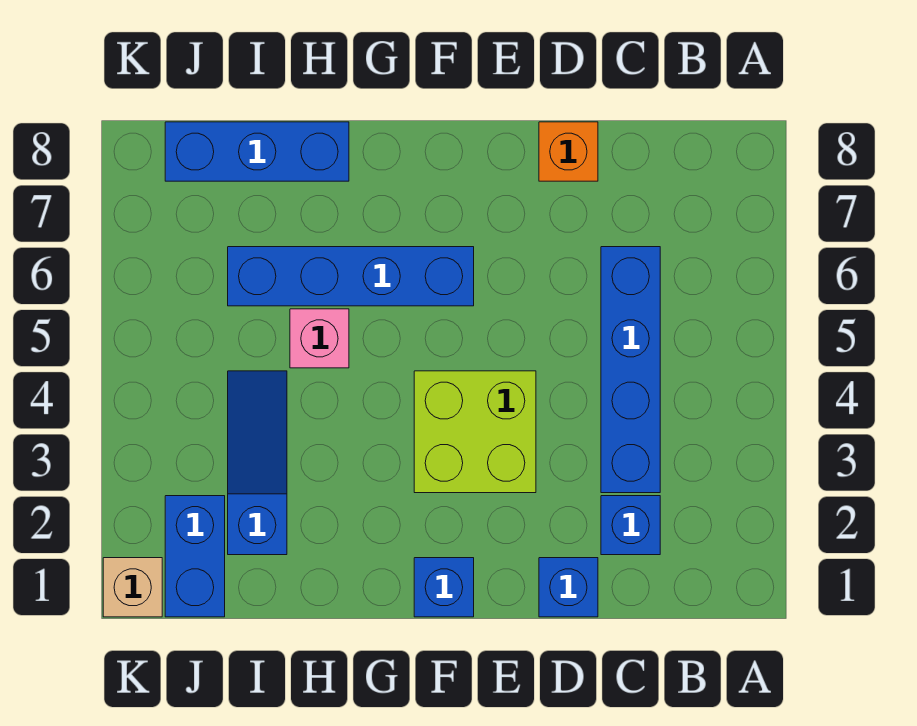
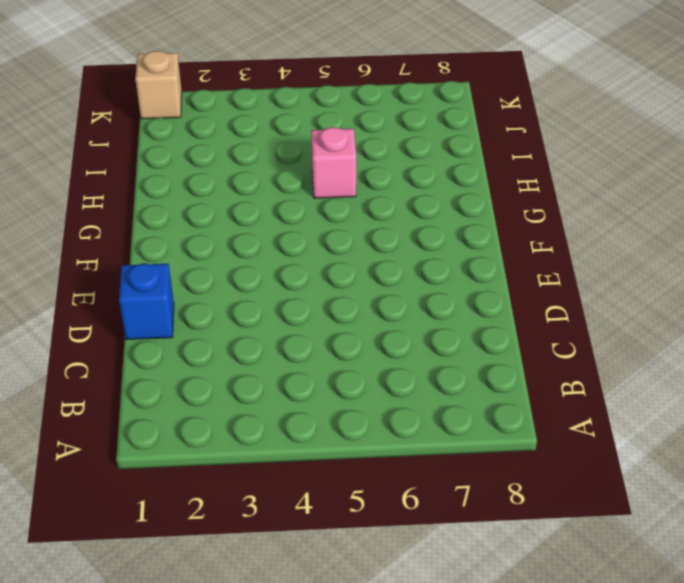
none -> blue 1x1 brick [601,496,660,555]
none -> blue 1x4 brick [601,247,660,493]
none -> orange 1x1 brick [539,122,598,181]

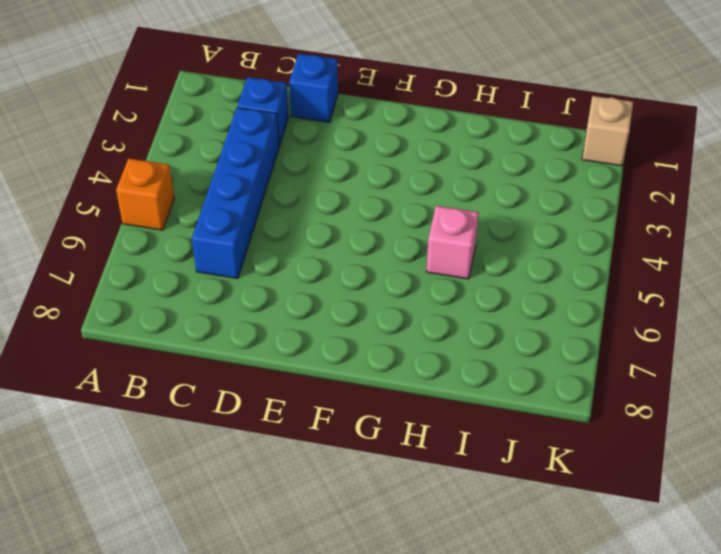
orange 1x1 brick [116,158,174,230] -> orange 1x1 brick moved to [539,122,598,181]
none -> lime 2x2 brick [414,371,536,493]
none -> blue 1x1 brick [414,558,474,617]
none -> blue 1x4 brick [228,247,474,306]

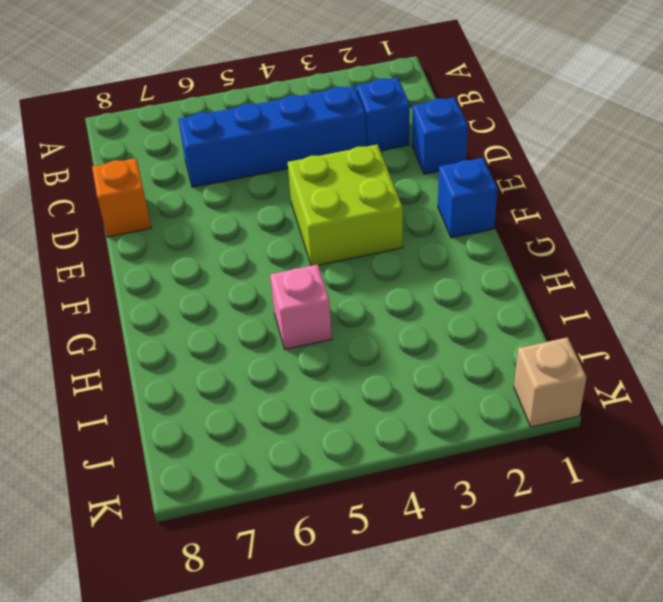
none -> blue 1x4 brick [228,247,474,306]
none -> blue 1x3 brick [165,122,349,181]
none -> blue 1x3 slope [228,371,287,555]

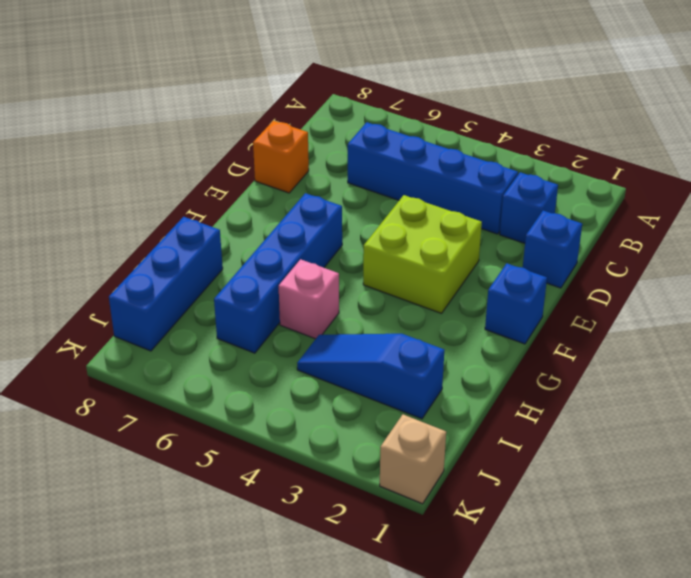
none -> blue 1x2 brick [165,496,225,617]

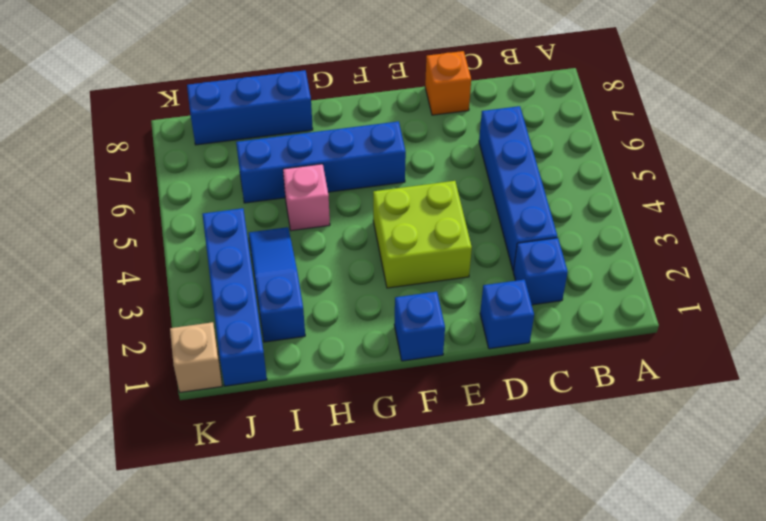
blue 1x4 brick [202,208,267,386] -> blue 1x2 brick [165,496,225,617]

